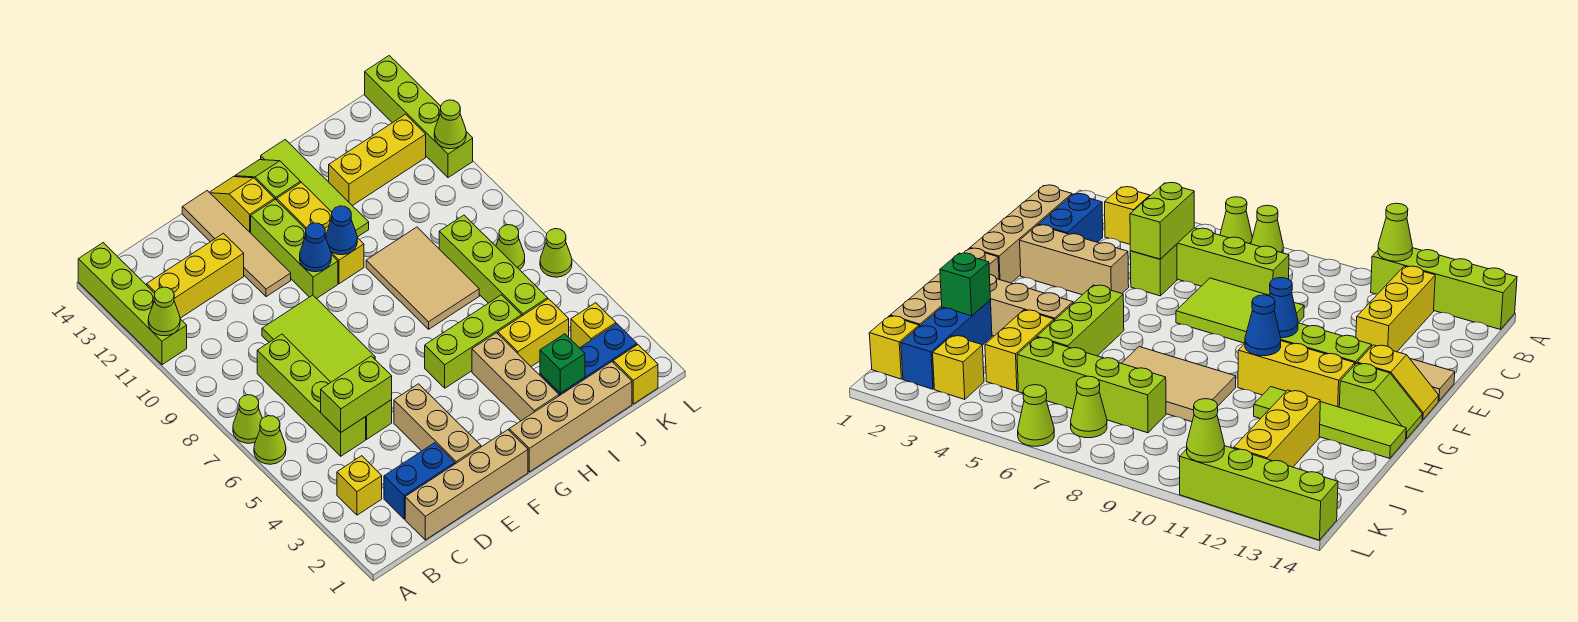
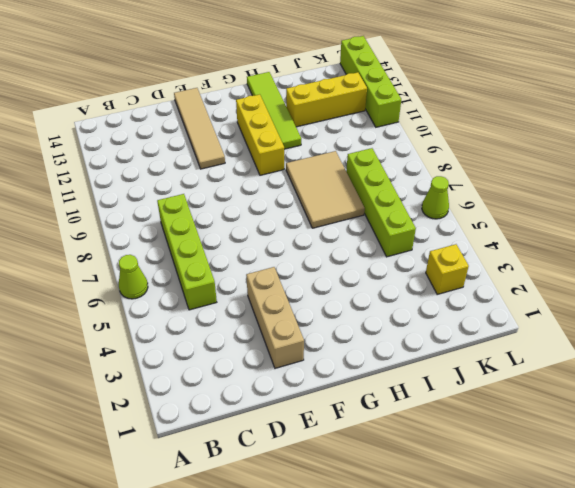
none -> lime 1x1 cone [233,395,262,443]
none -> lime 1x4 brick [78,243,187,365]
none -> yellow 1x1 brick [337,456,382,515]
none -> yellow 1x3 brick [147,233,244,318]

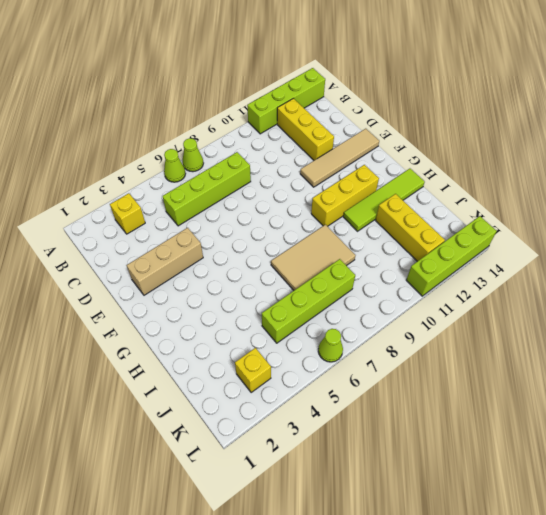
none -> tan 1x4 brick [405,430,528,540]
none -> blue 1x2 brick [384,443,455,519]
none -> lime 1x1 brick [366,400,392,439]
none -> lime 2x3 tile [262,295,375,382]

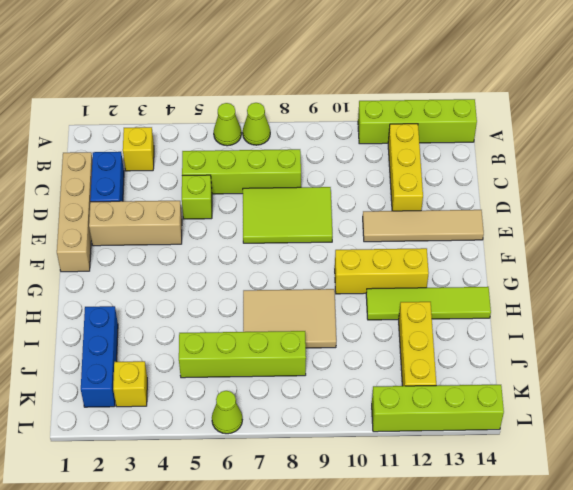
none -> lime 1x3 brick [251,199,338,298]
none -> yellow 1x2 slope [209,177,275,233]
none -> tan 1x4 brick [509,362,632,472]
none -> lime 1x3 brick [425,295,522,388]

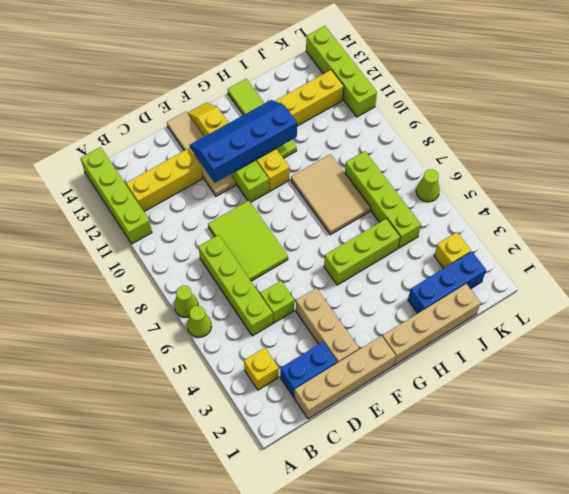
blue 2x4 slope [189,100,297,183] -> none
none -> lime 1x2 slope [235,160,301,200]
none -> tan 1x3 brick [472,333,559,421]
none -> yellow 1x2 brick [498,299,569,367]
none -> yellow 1x1 brick [613,345,658,404]

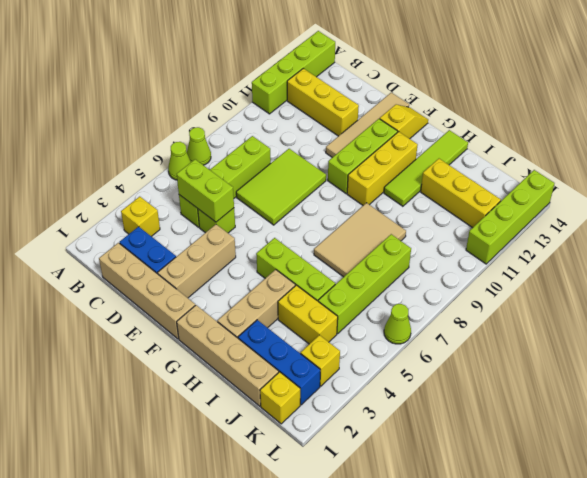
none -> lime 1x2 slope [235,160,301,200]
none -> lime 1x1 cone [496,225,525,270]
none -> lime 1x1 cone [148,287,180,336]
none -> blue 1x1 cone [300,223,331,272]

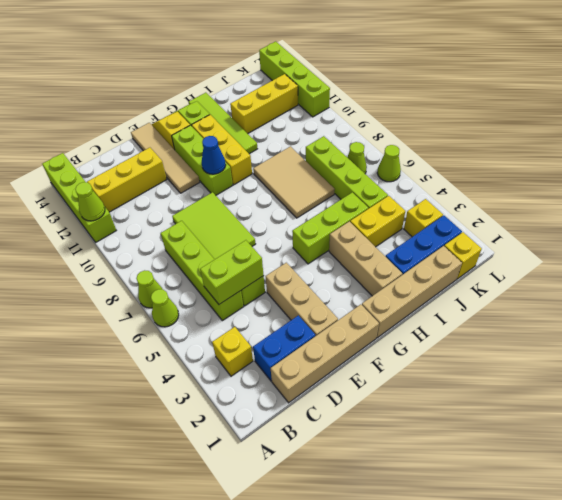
none -> blue 1x1 cone [326,206,357,255]
none -> green 1x1 brick [540,334,585,393]
none -> lime 1x1 cone [434,100,466,149]

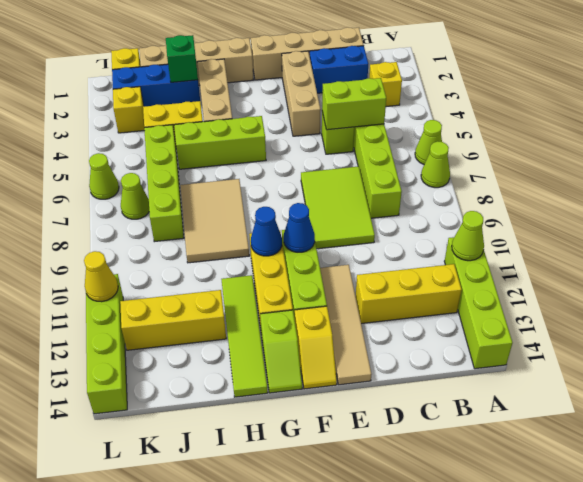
yellow 1x1 cone [84,251,118,302] -> lime 1x1 cone [434,100,466,149]

